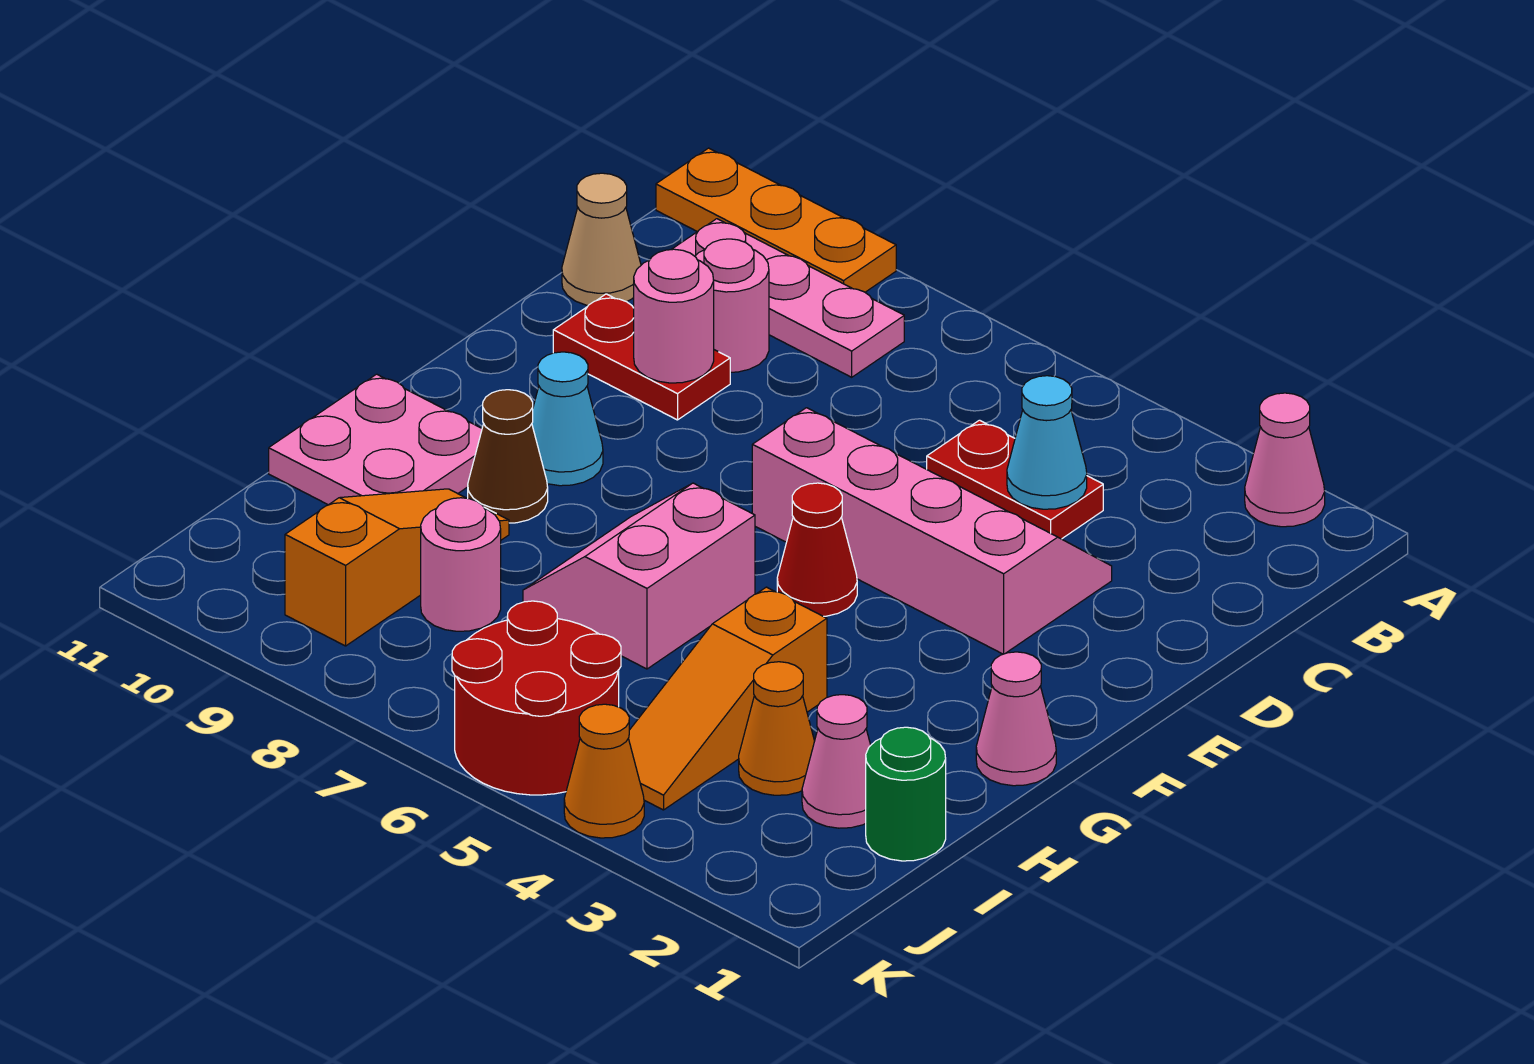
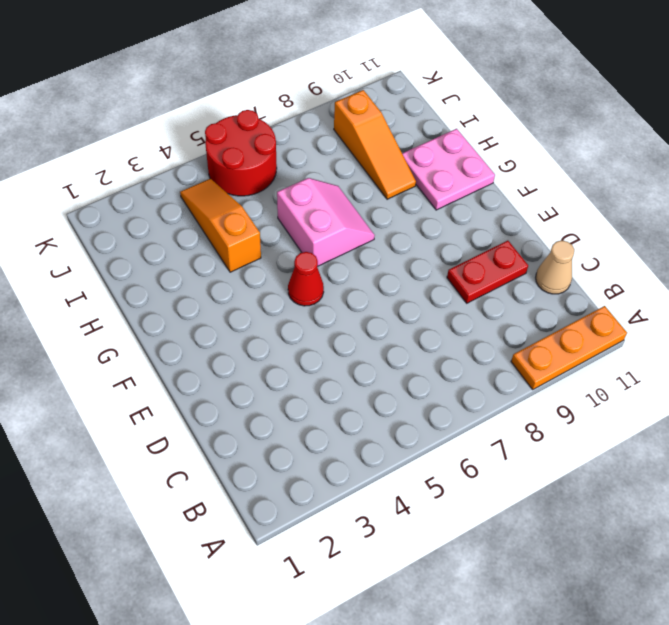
none -> pink 1x1 cone [1245,393,1325,527]
none -> pink 1x3 plate [671,219,904,377]
none -> red 1x2 plate [927,420,1103,539]

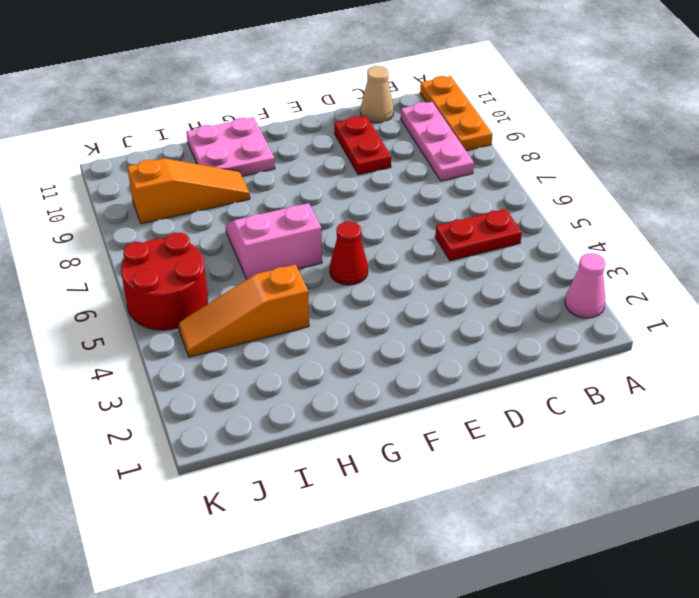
red 1x2 plate [435,209,522,261] -> red 1x2 plate turned to [927,420,1103,539]
none -> pink 1x1 round brick [695,239,769,372]
none -> pink 2x4 slope [752,408,1112,654]
none -> cyan 1x1 cone [532,352,603,486]

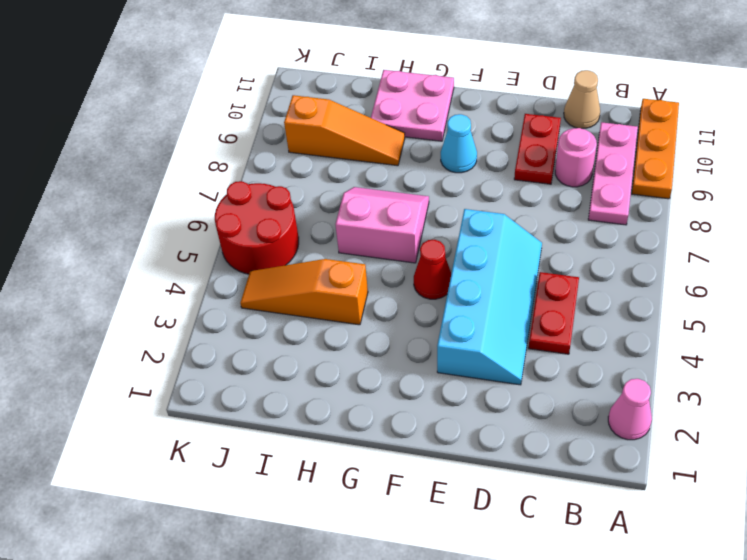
cyan 2x4 slope [437,209,542,385] -> pink 2x4 slope [752,408,1112,654]
none -> pink 1x1 cone [976,652,1056,786]
none -> brown 1x1 cone [468,390,548,523]
none -> green 1x1 round brick [866,727,946,861]

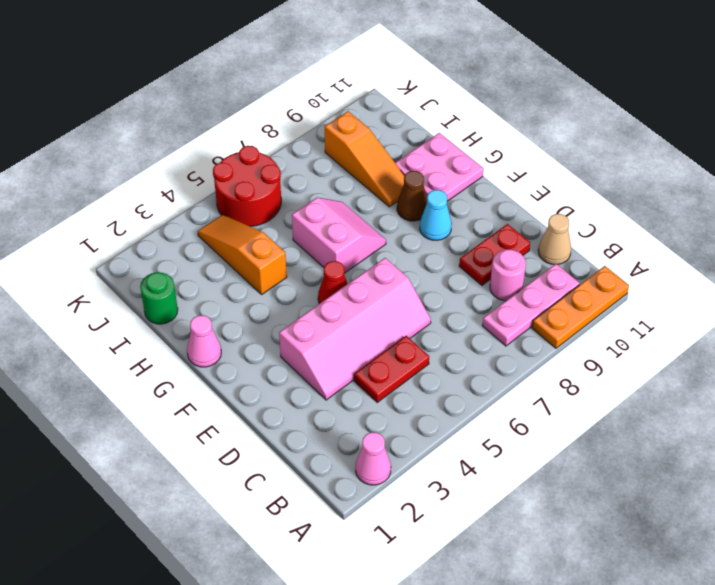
none -> pink 1x1 cone [802,695,871,828]
none -> orange 1x1 cone [739,662,815,795]
none -> pink 1x1 round brick [421,498,501,631]

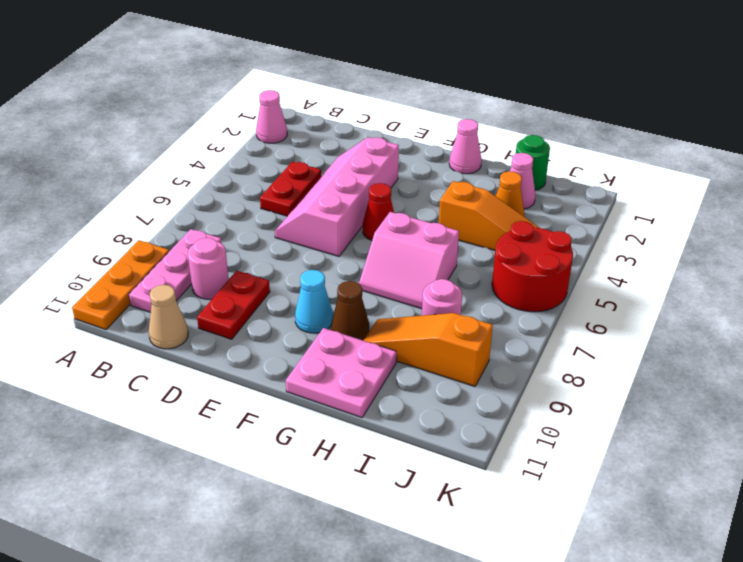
none -> orange 1x1 cone [564,704,644,838]
none -> cyan 1x1 cone [1007,376,1087,509]
none -> pink 1x1 round brick [634,249,714,383]

